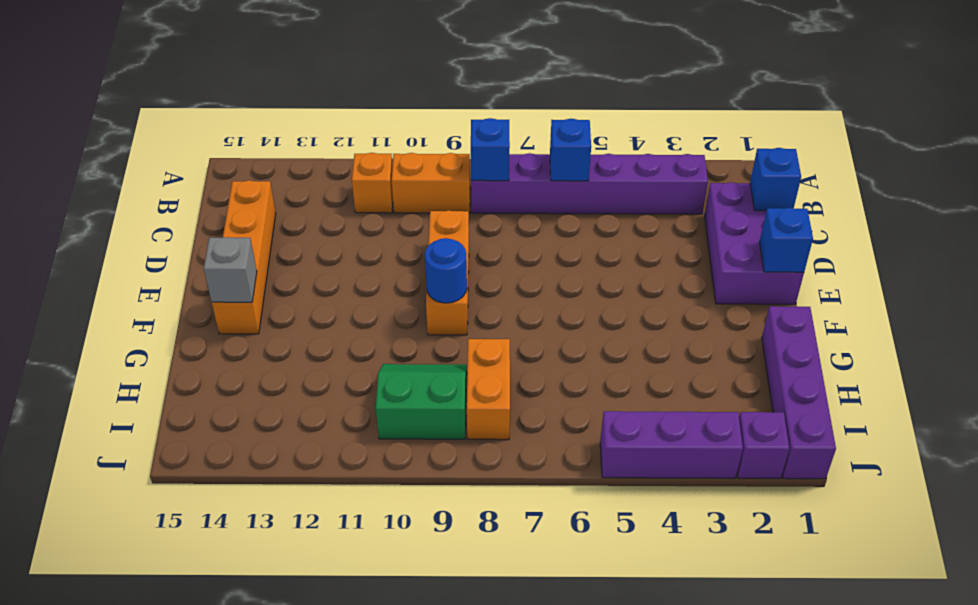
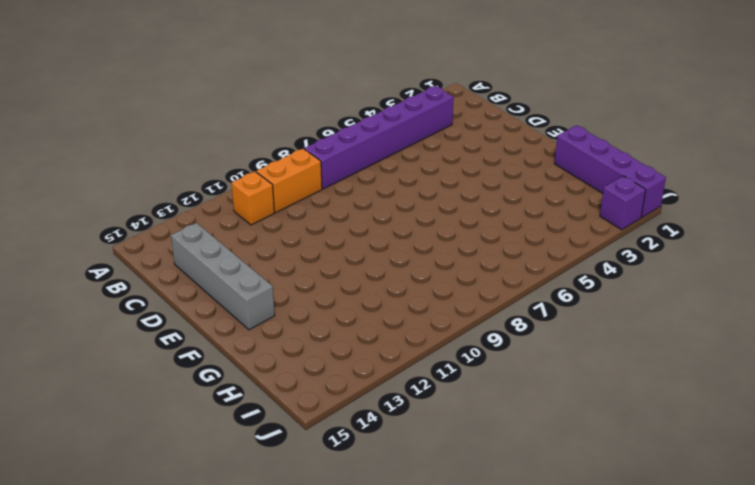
grey 1x4 brick [171,223,275,330] -> orange 1x4 brick [212,180,276,334]
none -> purple 2x3 brick [705,182,804,304]
none -> orange 1x3 brick [426,210,469,335]
none -> orange 1x2 brick [467,339,510,440]

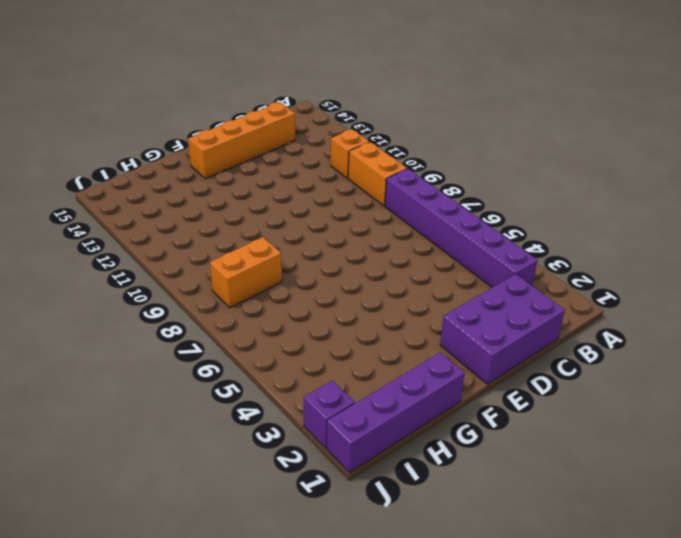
none -> orange 1x3 brick [426,210,469,335]
none -> green 2x2 slope [376,364,467,439]
none -> purple 1x3 brick [600,411,743,478]

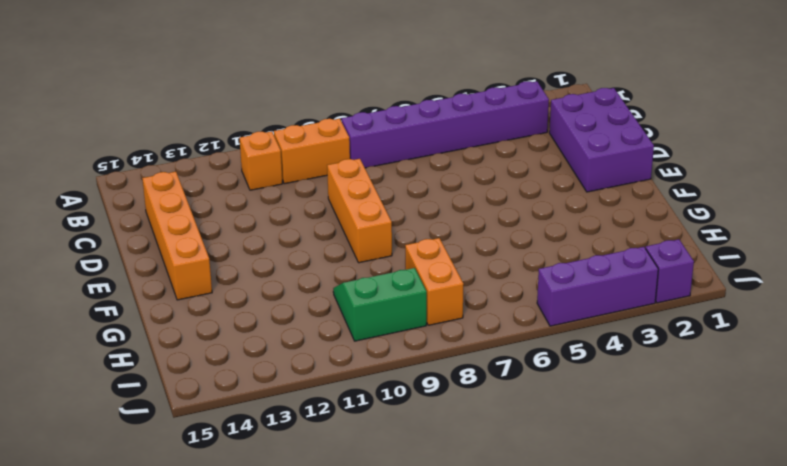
none -> purple 1x4 brick [762,306,836,479]
none -> blue 1x1 brick [550,119,591,181]
none -> blue 1x1 brick [471,118,510,181]

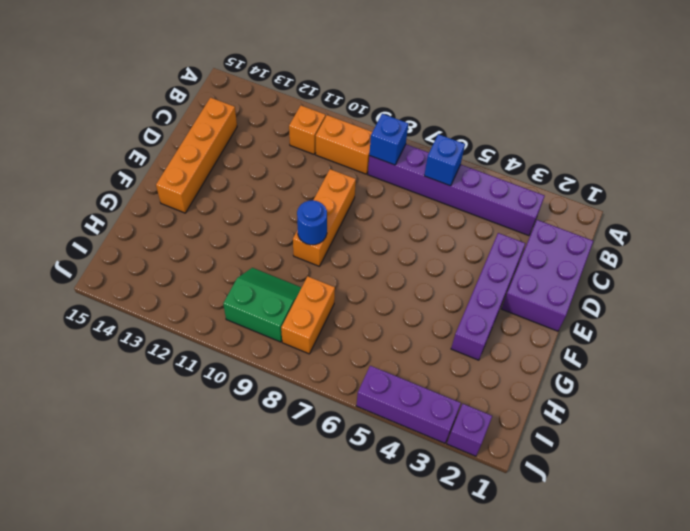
purple 1x4 brick [451,233,525,360] -> purple 1x4 brick moved to [762,306,836,479]
none -> blue 1x1 brick [750,148,801,211]
none -> blue 1x1 brick [759,208,813,272]
none -> grey 1x1 brick [204,237,257,302]

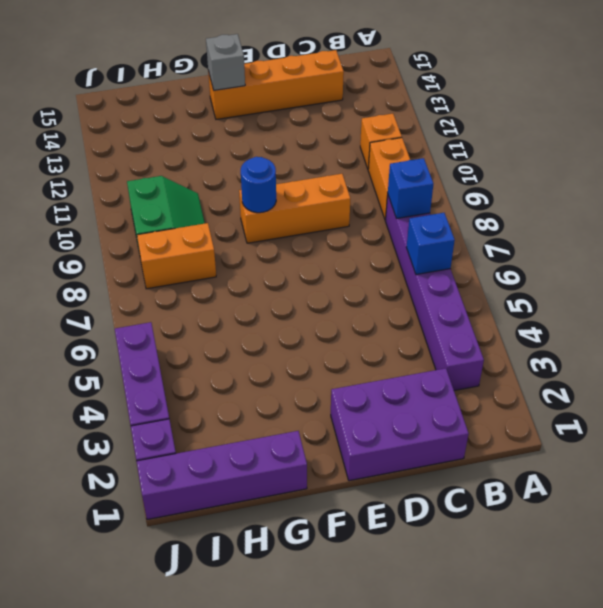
none -> blue 1x1 brick [750,148,801,211]
none -> blue 1x1 brick [759,208,813,272]

